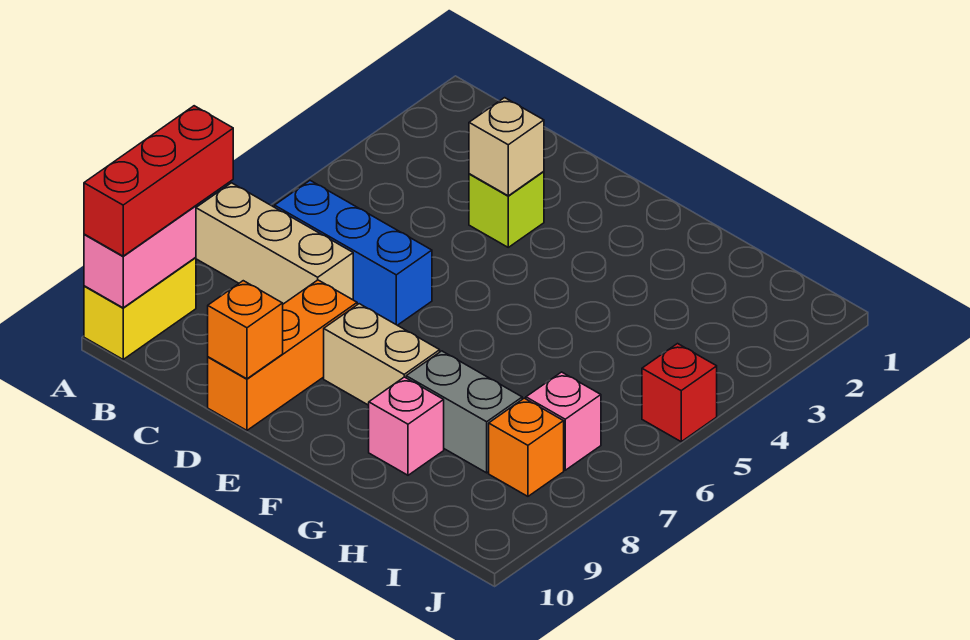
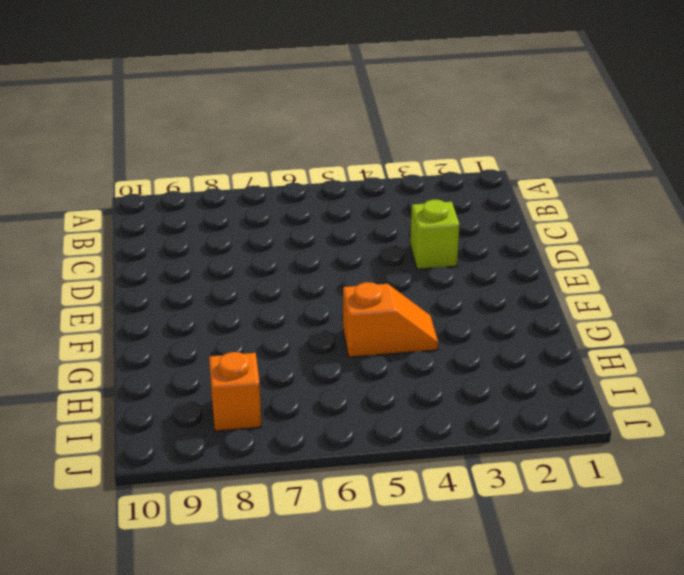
orange 1x2 slope [343,282,438,357] -> none
none -> tan 1x3 brick [196,183,353,304]
none -> yellow 1x2 brick [84,257,196,359]
none -> blue 1x3 brick [275,181,432,325]

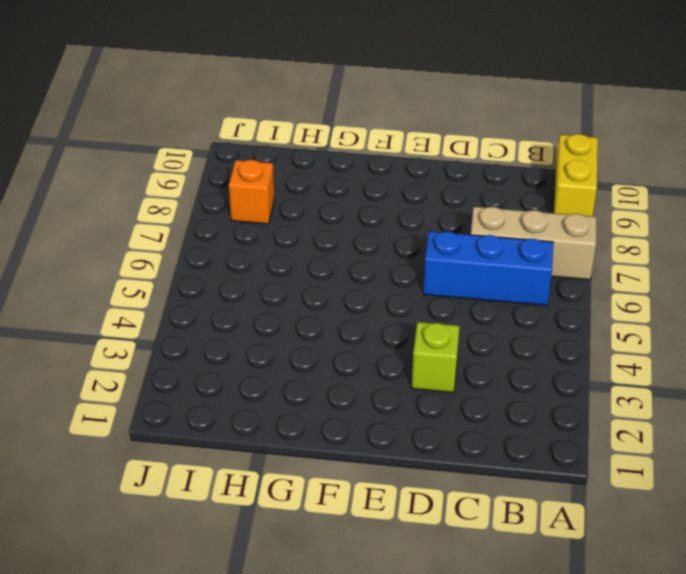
none -> orange 1x3 brick [208,280,357,430]
none -> tan 1x2 brick [324,304,440,405]
none -> grey 1x2 brick [406,351,522,473]

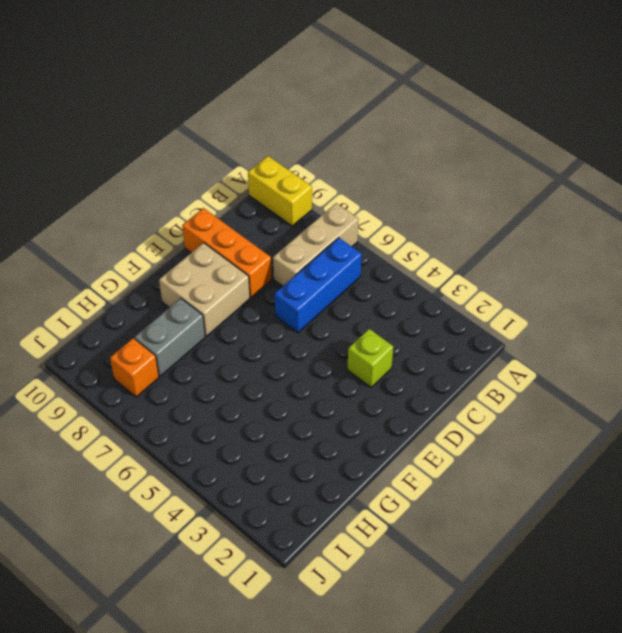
tan 2x2 brick [159,243,250,336] -> tan 1x2 brick [324,304,440,405]
none -> pink 1x1 brick [369,377,444,475]
none -> pink 1x1 brick [526,372,601,470]
none -> red 1x1 brick [642,344,717,442]

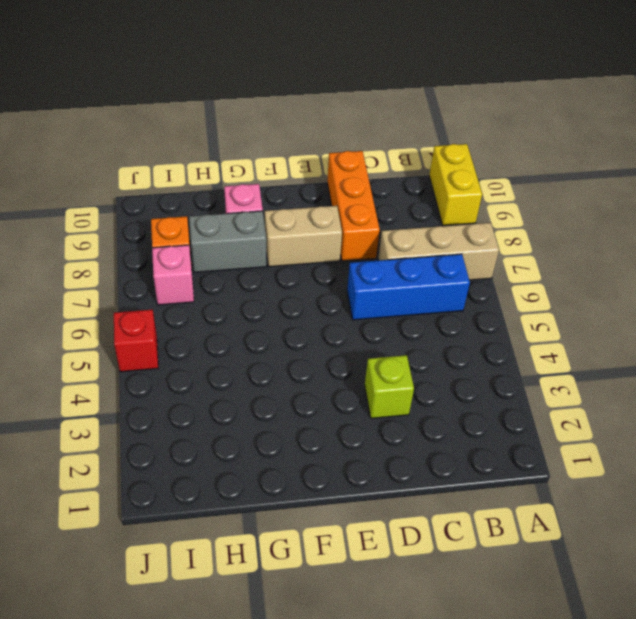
none -> pink 1x2 brick [84,206,196,308]
none -> tan 1x1 brick [469,98,544,196]
none -> orange 1x1 brick [208,281,283,379]

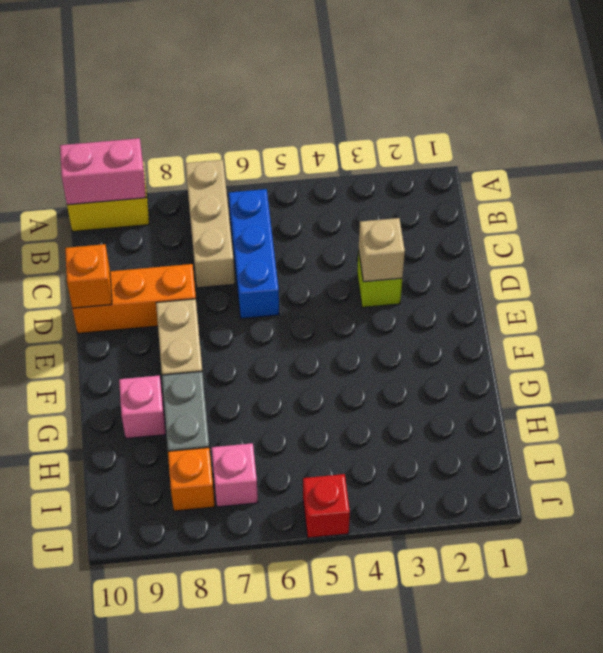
none -> red 1x3 brick [84,106,233,256]

